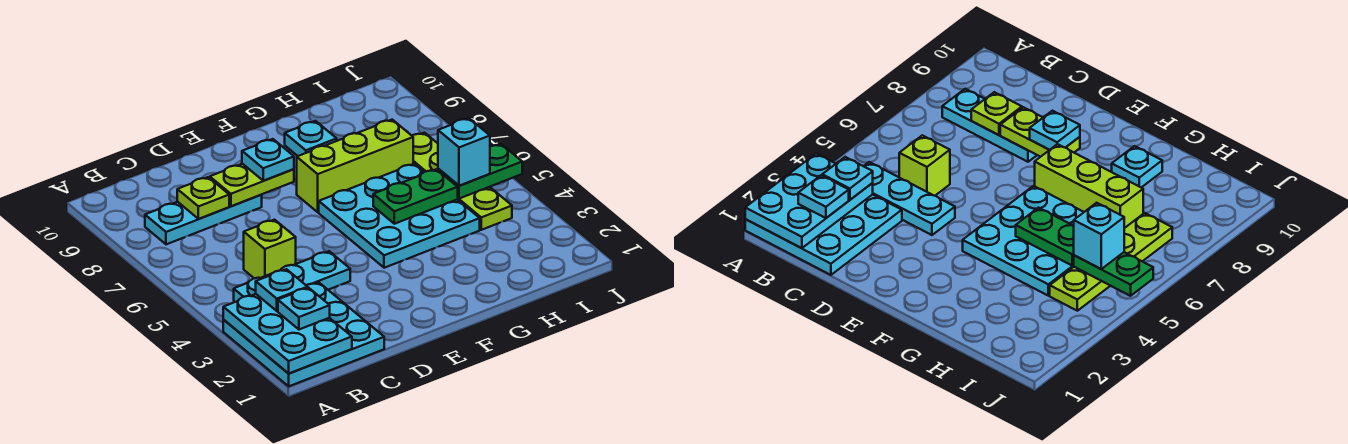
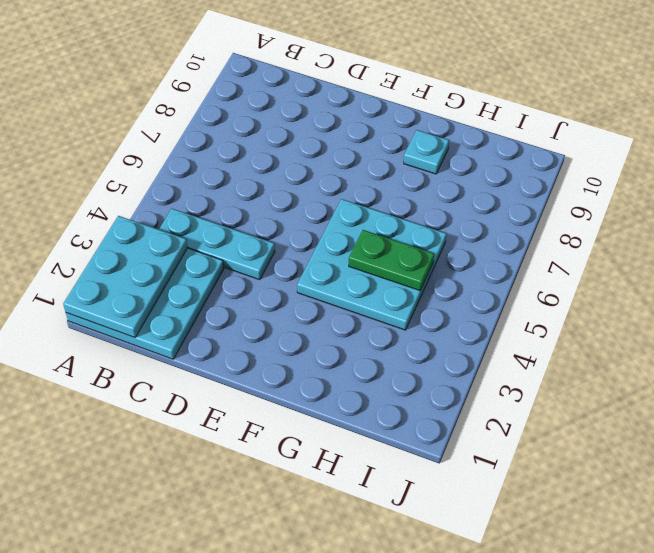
none -> cyan 1x3 plate [145,195,262,244]
none -> lime 1x1 brick [244,220,296,279]
none -> lime 1x3 brick [297,120,413,212]

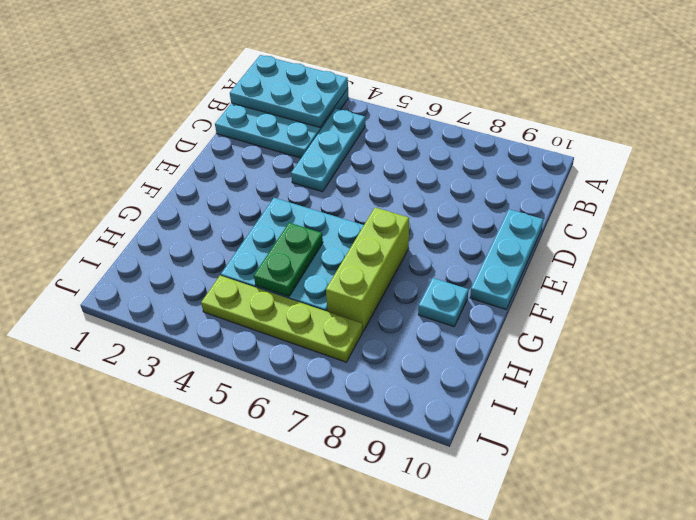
cyan 1x3 plate [470,209,543,309] -> cyan 1x3 plate moved to [145,195,262,244]
none -> lime 1x1 brick [244,220,296,279]
none -> lime 1x1 plate [177,177,229,219]
none -> lime 1x2 plate [210,164,294,206]

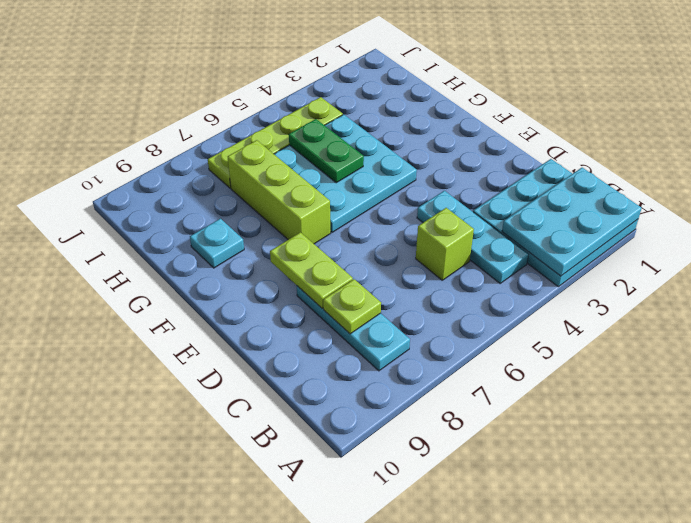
none -> green 1x2 plate [438,144,522,199]
none -> cyan 1x1 plate [278,288,330,329]
none -> cyan 1x1 plate [256,269,308,311]

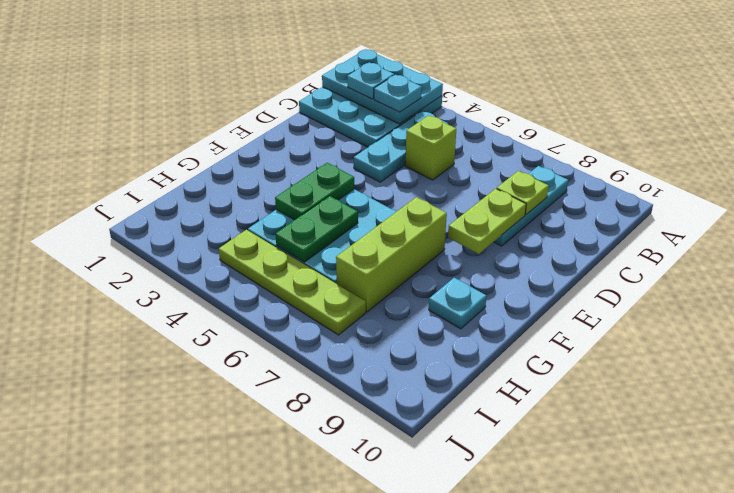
green 1x2 plate [275,163,354,220] -> green 1x2 plate moved to [438,144,522,199]
none -> cyan 1x1 plate [242,139,294,181]
none -> cyan 1x1 brick [438,118,490,186]

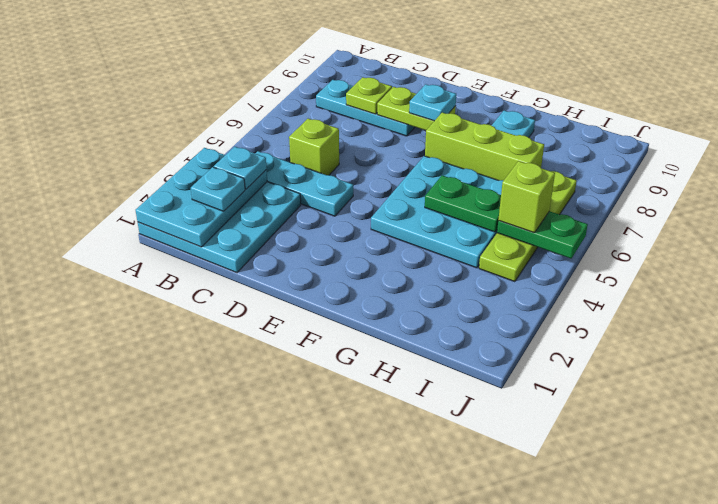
lime 1x1 brick [498,161,555,233] -> cyan 1x1 brick [438,118,490,186]

